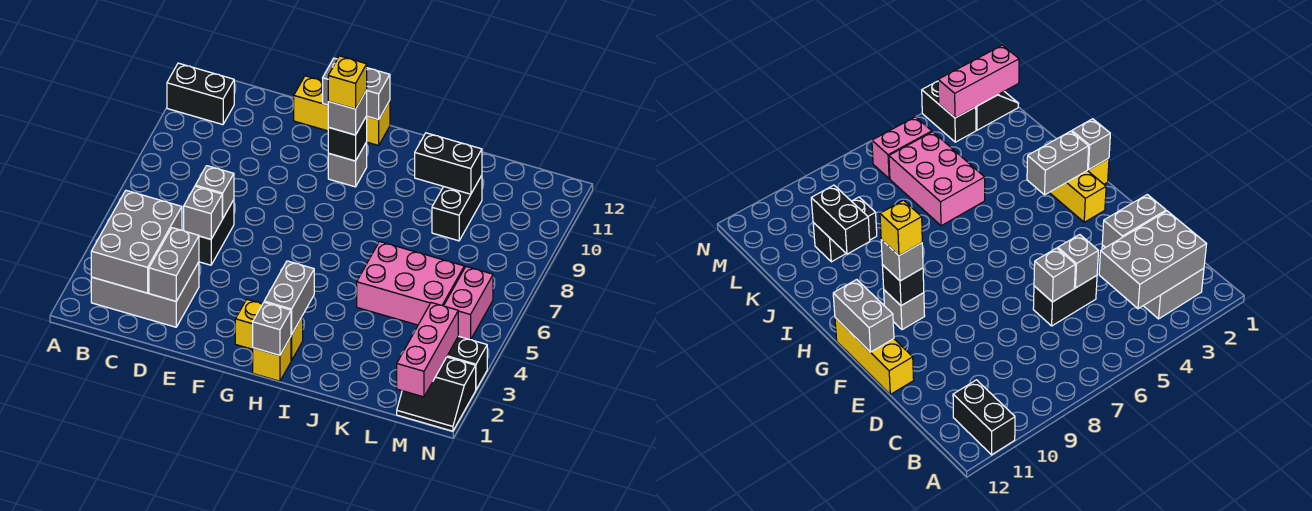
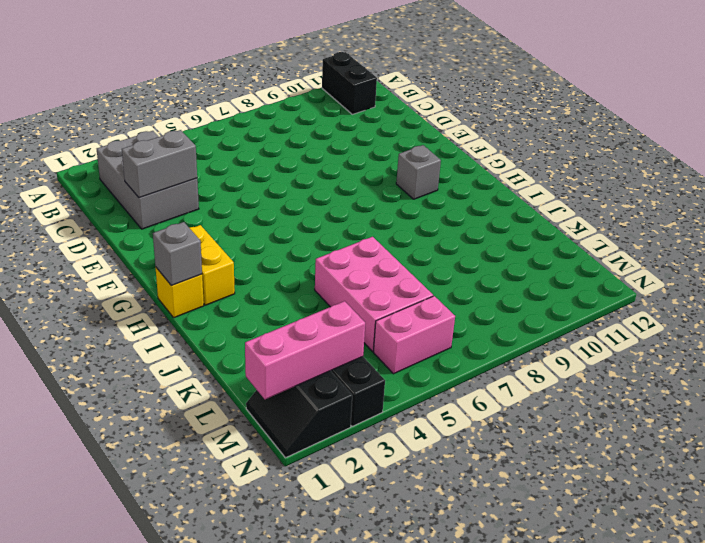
none -> black 1x2 brick [199,200,234,265]
none -> yellow 1x3 brick [294,76,390,145]
none -> black 1x2 brick [432,175,482,241]

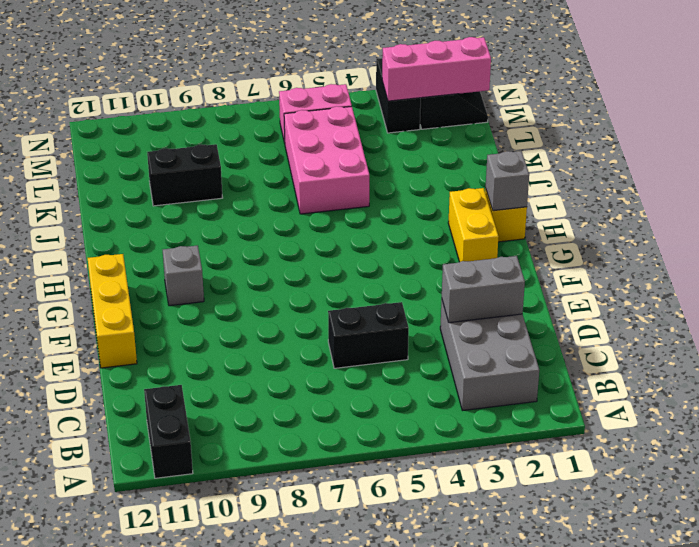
none -> grey 2x3 brick [91,190,182,293]
none -> grey 1x1 brick [184,186,223,239]
none -> grey 1x1 brick [195,166,234,218]

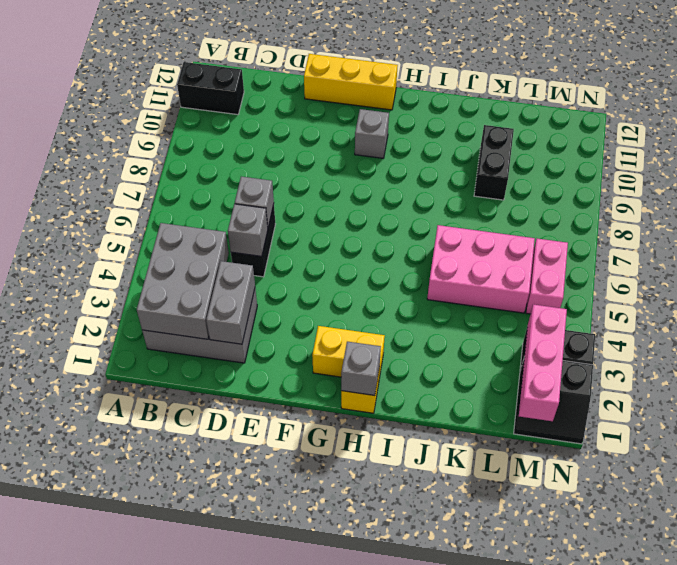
none -> grey 1x2 brick [323,58,390,120]
none -> black 1x1 brick [328,116,367,161]
none -> grey 1x2 brick [264,261,314,335]

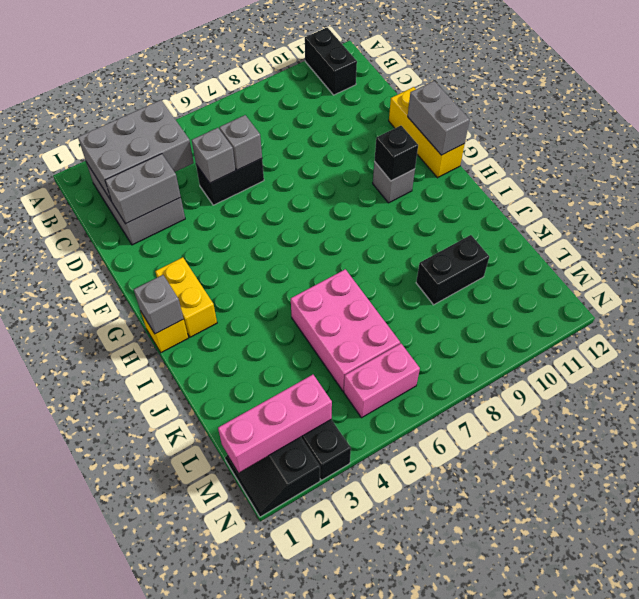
none -> grey 1x2 brick [264,261,314,335]
none -> black 1x2 brick [415,133,482,194]
none -> grey 1x1 brick [328,90,367,135]

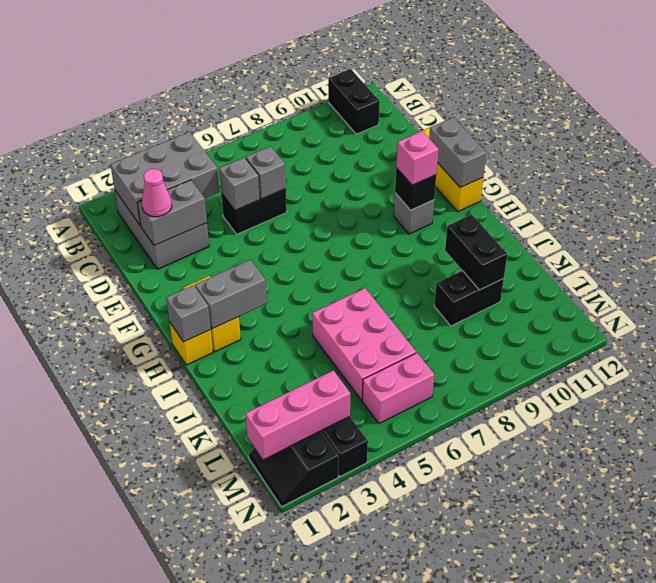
pink 1x1 cone [142,169,172,217] -> none
pink 1x1 brick [396,131,439,185] -> grey 1x1 brick [328,90,367,135]
none -> yellow 1x1 brick [328,56,367,109]

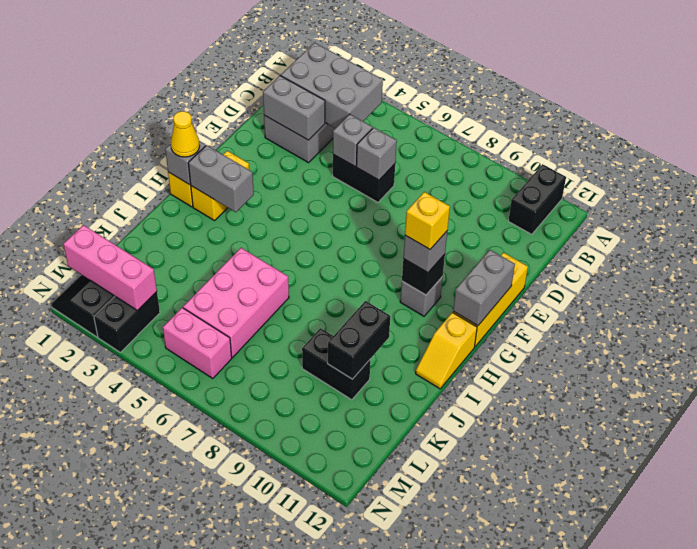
yellow 1x1 cone [171,111,200,157] -> none
yellow 1x2 slope [416,312,477,389] -> none

